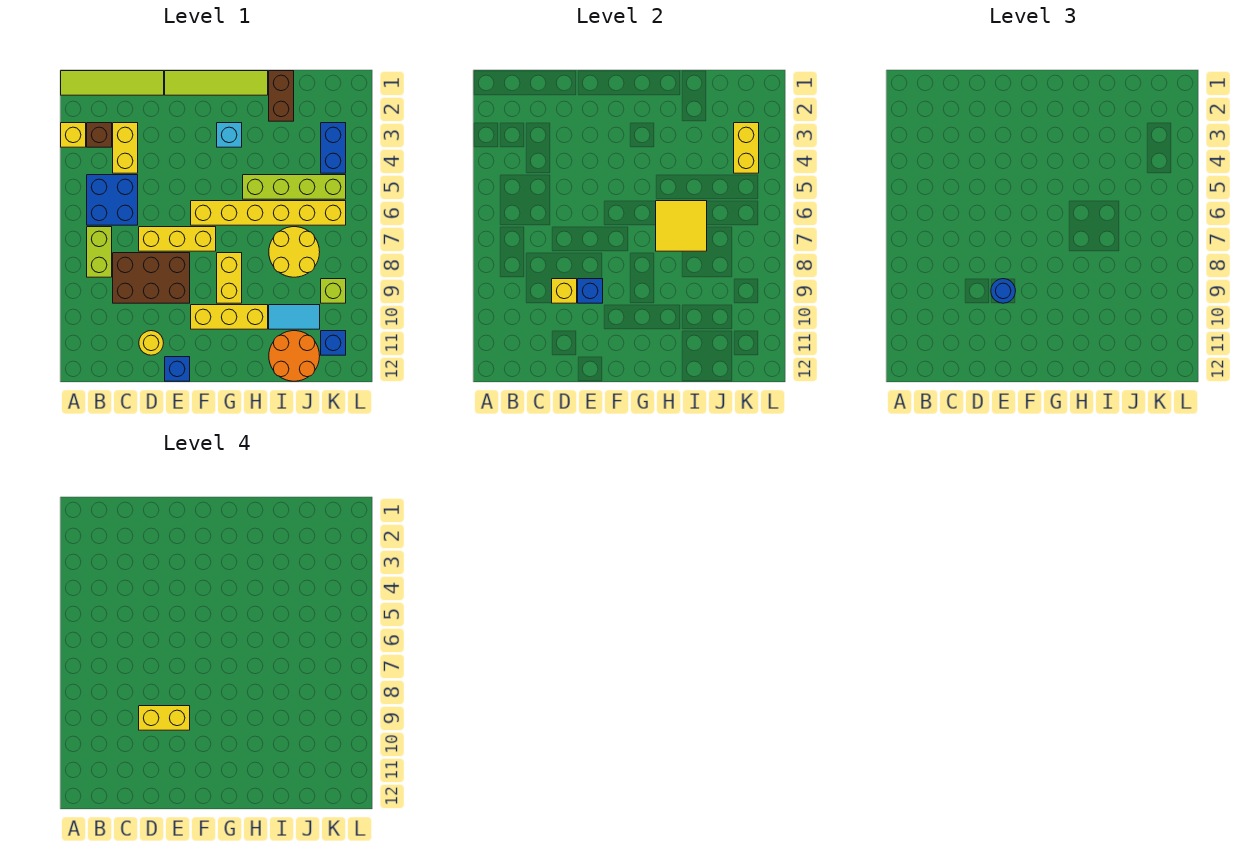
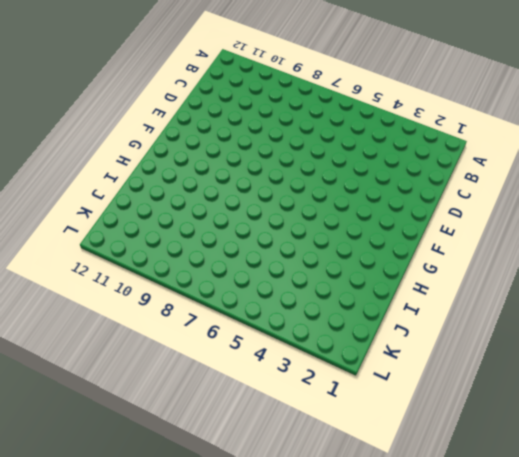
none -> lime 1x4 tile [61,71,164,95]
none -> yellow 1x1 brick [61,123,86,147]
none -> brown 1x1 brick [87,123,112,147]

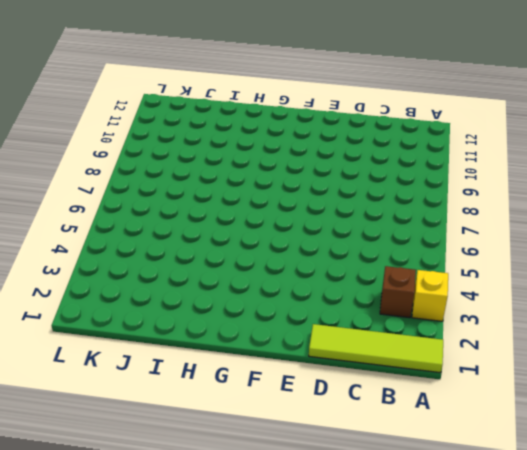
none -> blue 2x2 brick [87,175,138,225]
none -> lime 1x2 brick [87,227,112,277]
none -> yellow 1x2 brick [113,123,138,173]

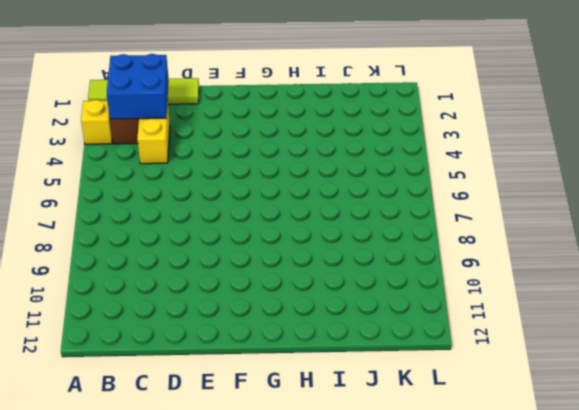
blue 2x2 brick [107,54,169,119] -> blue 2x2 brick moved to [87,175,138,225]
none -> lime 1x2 brick [87,227,112,277]
none -> brown 2x3 brick [113,253,190,303]
none -> yellow 1x3 brick [139,227,216,251]

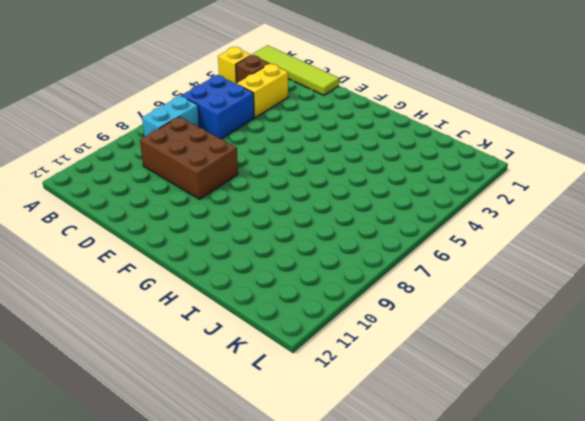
cyan 1x2 brick [142,96,199,137] -> lime 1x2 brick [87,227,112,277]
none -> yellow 1x3 brick [139,227,216,251]
none -> yellow 1x1 round brick [139,331,163,355]
none -> lime 1x4 tile [165,71,268,95]

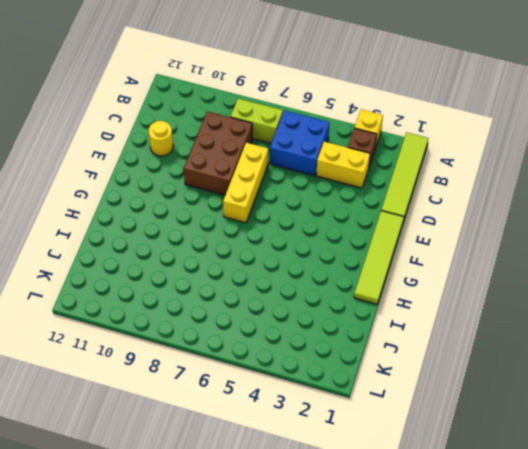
none -> blue 1x1 brick [165,357,190,381]
none -> yellow 1x6 brick [191,201,346,225]
none -> yellow 1x3 brick [191,305,268,329]

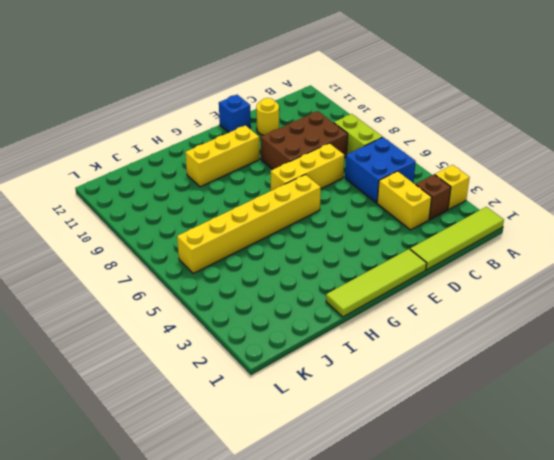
none -> cyan 1x1 brick [217,123,242,147]
none -> yellow 1x2 brick [217,253,242,303]
none -> lime 1x4 brick [243,175,346,199]

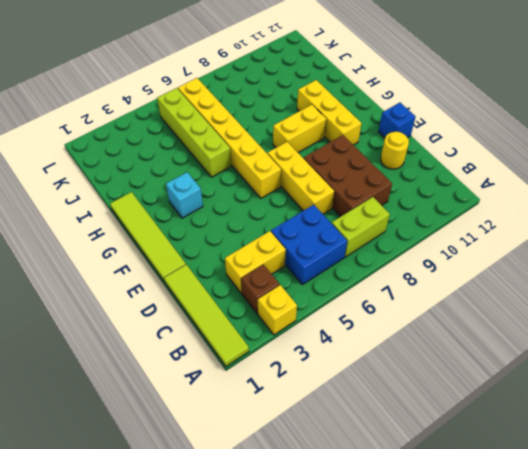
none -> brown 1x2 brick [269,71,294,121]
none -> yellow 2x2 round brick [269,227,320,277]
none -> cyan 1x2 tile [269,305,320,329]

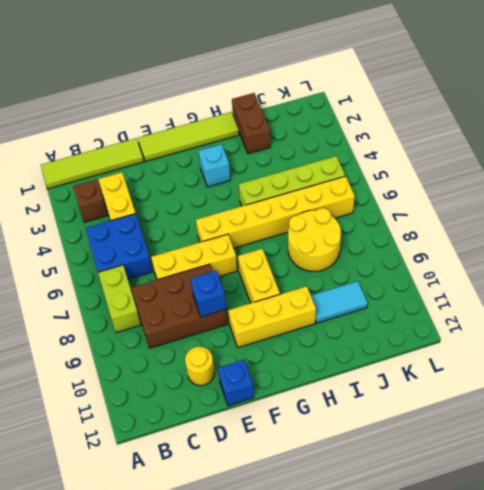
none -> yellow 1x1 brick [61,123,86,147]
none -> orange 2x2 round brick [269,331,320,381]
none -> blue 1x2 brick [321,123,346,173]

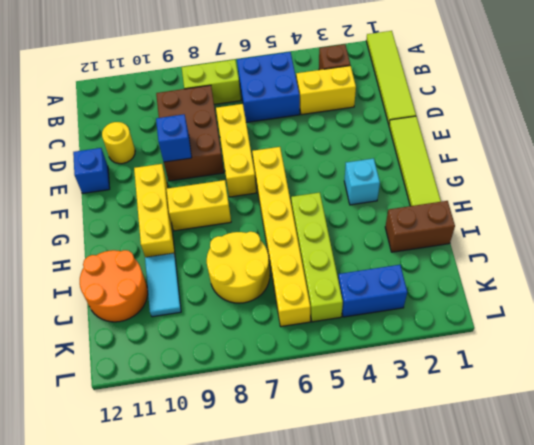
none -> yellow 1x1 brick [61,123,86,147]
none -> lime 1x1 brick [321,279,346,303]
none -> blue 1x1 brick [321,331,346,355]

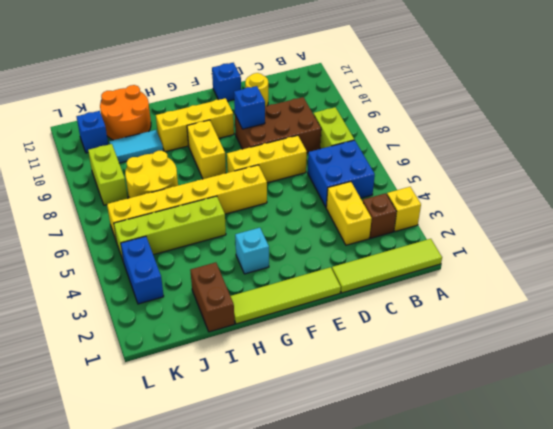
lime 1x2 brick [88,144,128,205] -> lime 1x1 brick [321,279,346,303]
none -> yellow 1x1 brick [552,279,577,303]
none -> yellow 2x2 tile [656,201,707,251]
none -> yellow 1x2 brick [734,123,759,173]

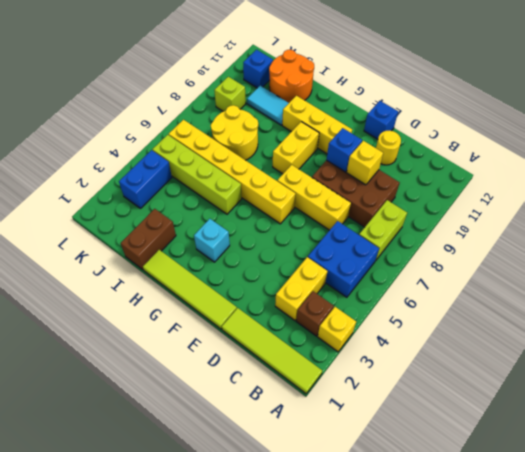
none -> yellow 2x2 tile [656,201,707,251]
none -> yellow 1x2 brick [734,123,759,173]
none -> blue 1x1 round brick [991,279,1015,303]

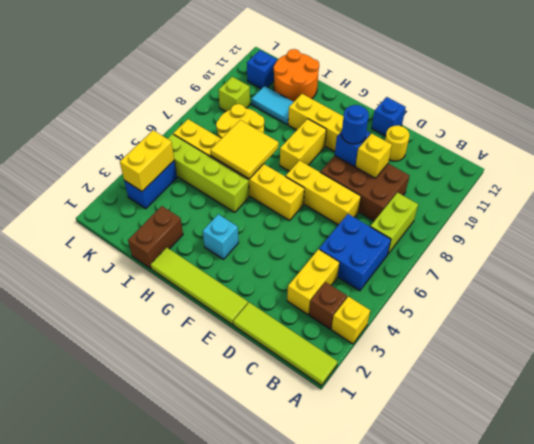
none -> yellow 1x2 brick [139,706,190,730]

